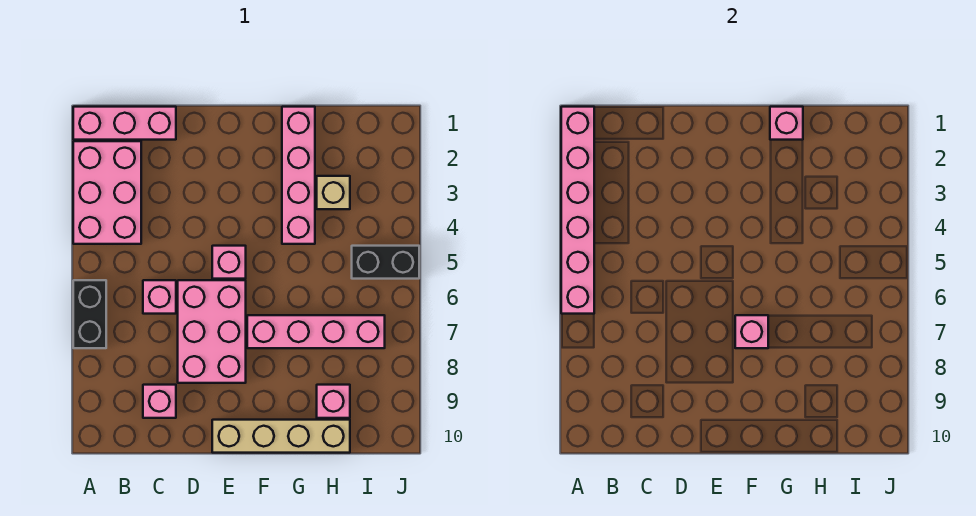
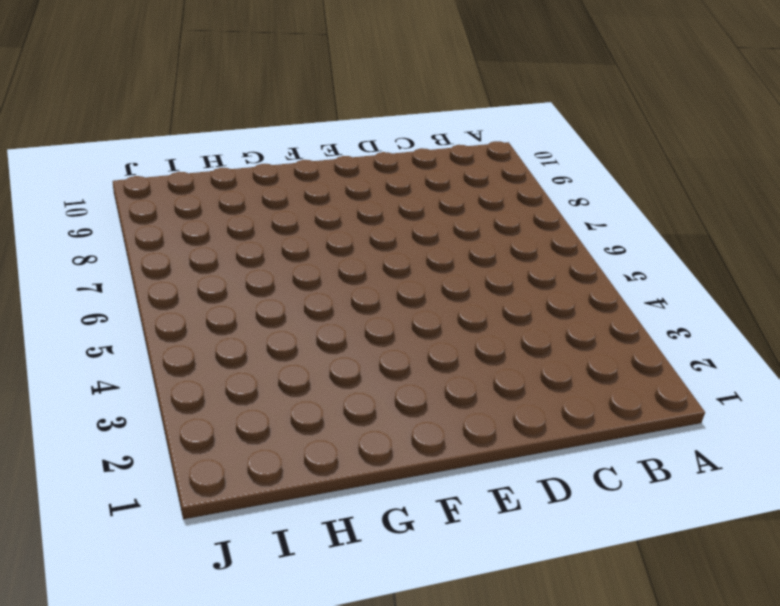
none -> pink 1x3 brick [73,107,176,140]
none -> pink 2x3 brick [73,141,141,244]
none -> black 1x2 brick [73,280,106,348]

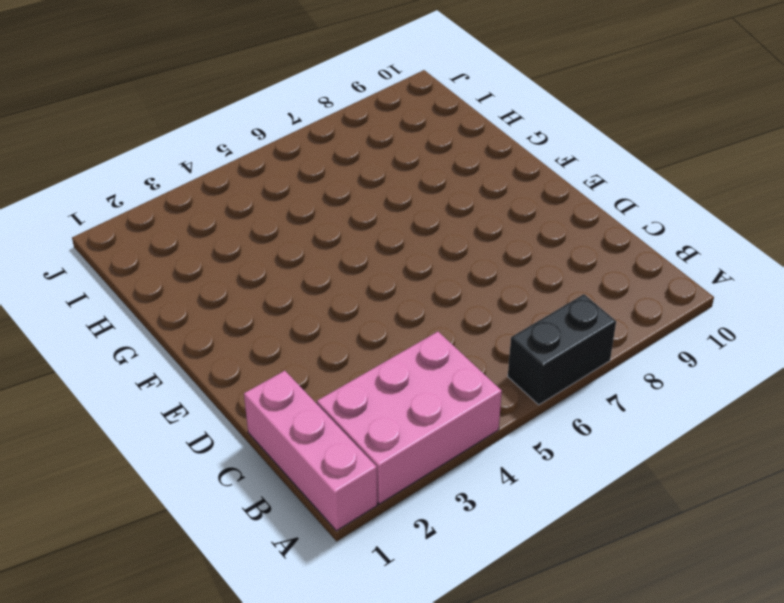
none -> pink 1x1 brick [143,280,176,314]
none -> pink 1x1 brick [143,385,176,418]
none -> pink 2x3 brick [178,280,246,383]

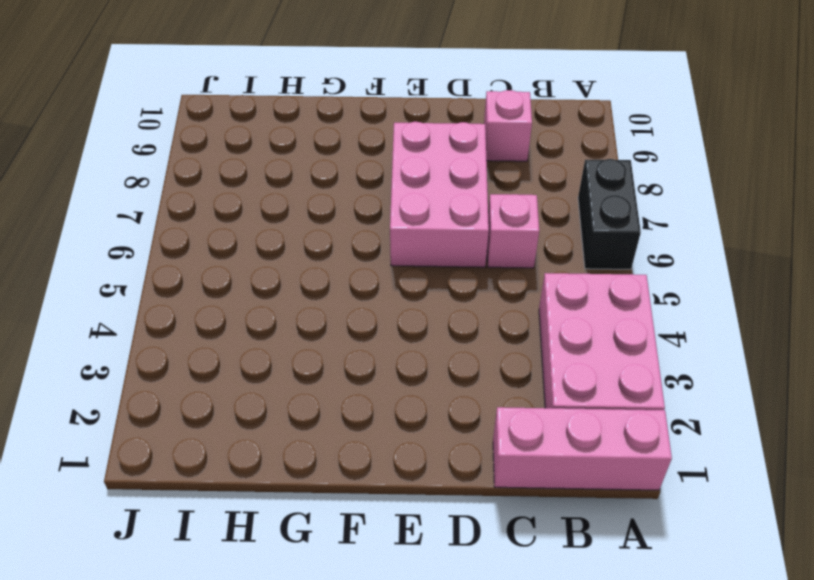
none -> pink 1x1 brick [212,246,246,279]
none -> tan 1x4 brick [212,420,350,453]
none -> pink 1x4 brick [247,315,385,348]

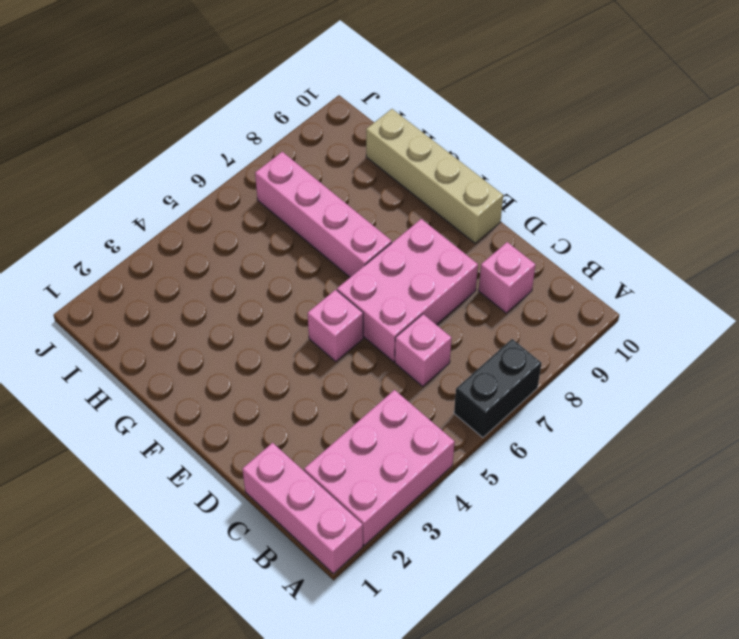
none -> pink 1x4 brick [282,107,315,244]
none -> tan 1x1 brick [317,176,350,209]
none -> pink 1x1 brick [317,385,350,418]

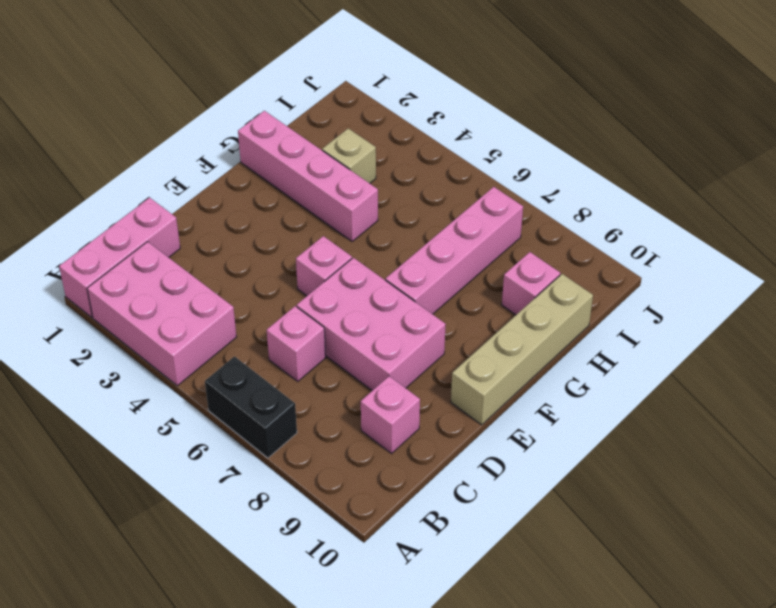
none -> black 1x2 brick [352,246,419,279]
none -> pink 1x6 brick [561,107,594,314]
none -> pink 1x1 brick [735,315,768,348]

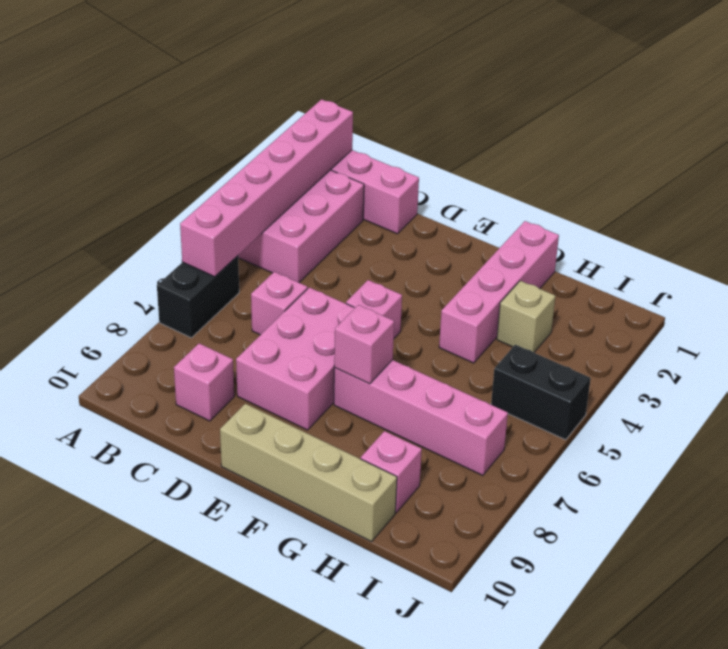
none -> pink 1x1 brick [770,107,803,140]

